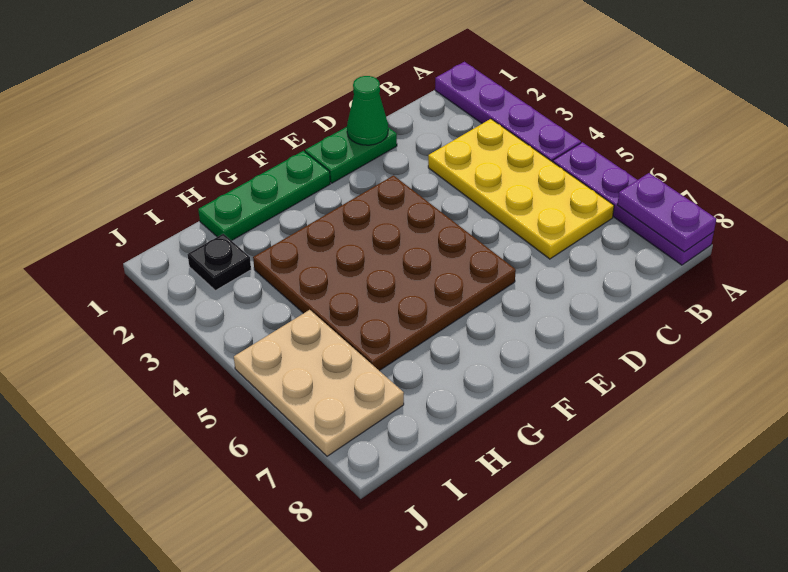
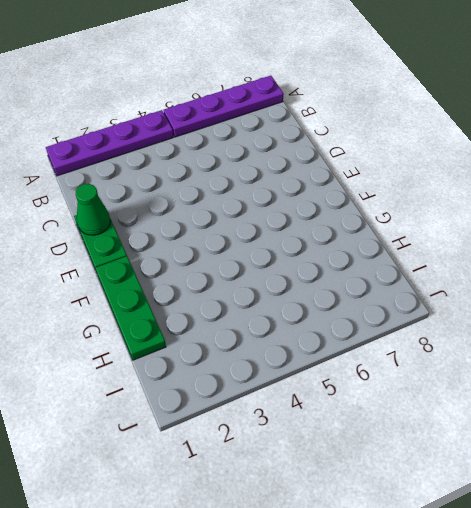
none -> yellow 2x4 plate [428,119,614,259]
none -> brown 4x4 plate [253,176,516,371]

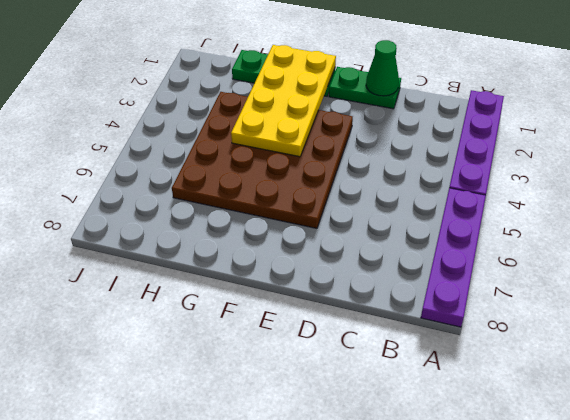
yellow 2x4 plate [231,45,336,157] -> yellow 2x4 plate moved to [428,119,614,259]
none -> black 1x1 plate [187,234,251,290]
none -> tan 2x3 plate [234,310,404,456]

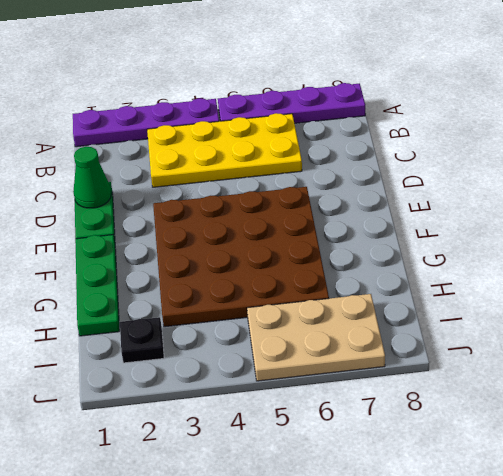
none -> purple 1x2 plate [617,173,716,252]

